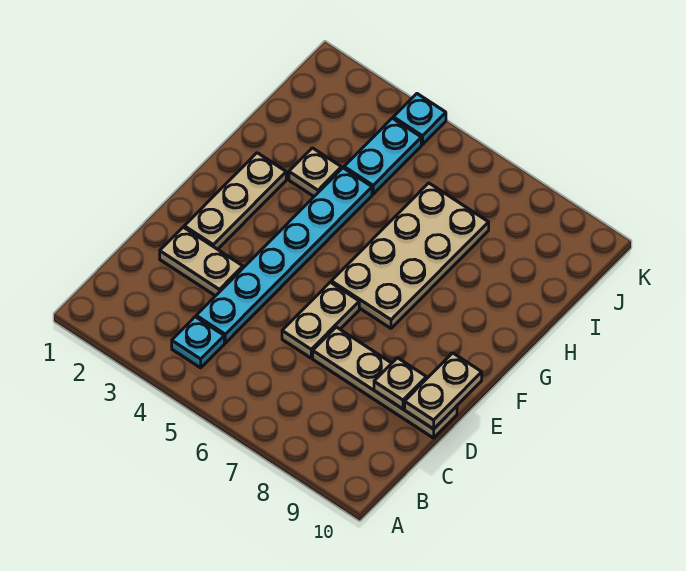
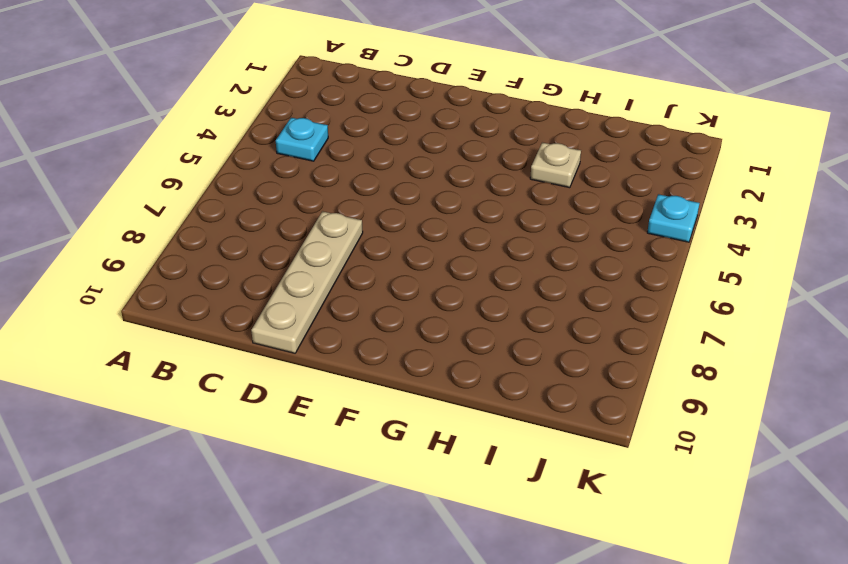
none -> cyan 1x6 plate [196,168,372,343]
none -> tan 1x2 plate [160,227,243,296]
none -> tan 1x2 plate [282,282,359,358]

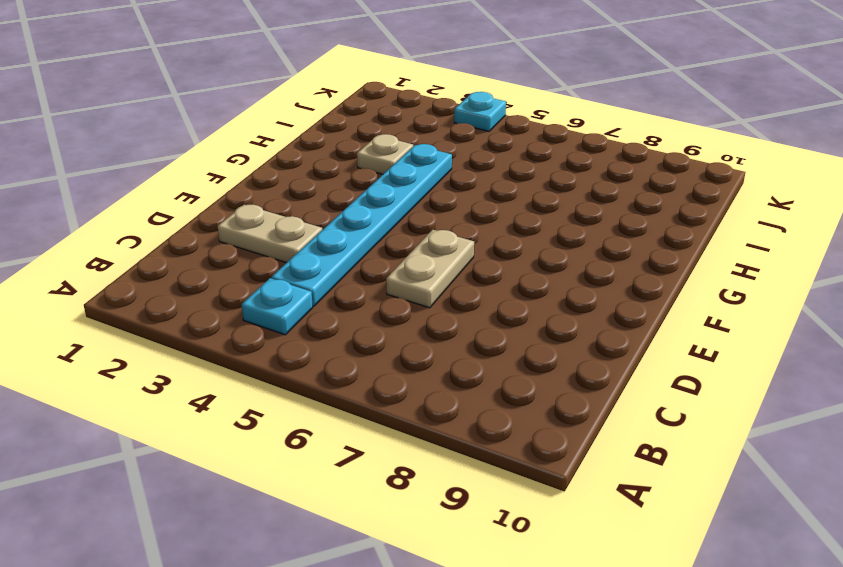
none -> tan 1x4 plate [313,327,457,438]
none -> tan 1x3 plate [184,153,286,249]
none -> tan 2x4 plate [331,183,489,328]

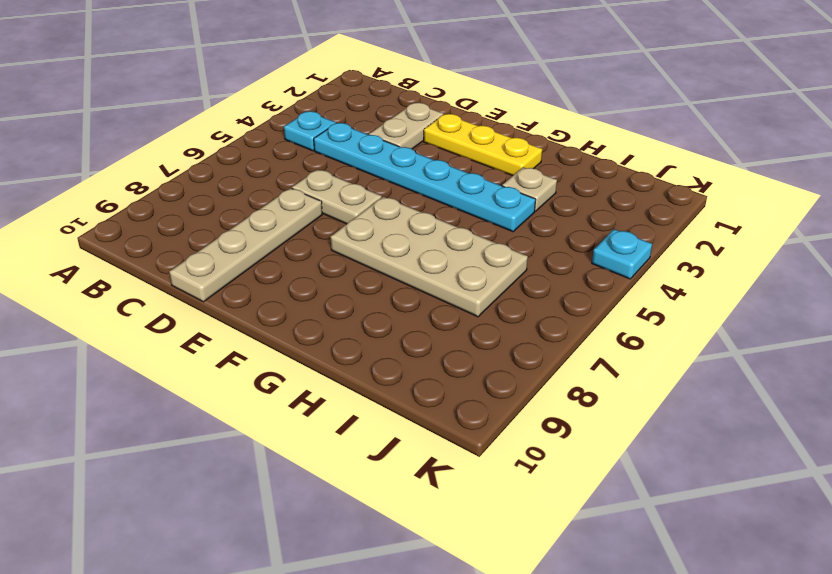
yellow 1x3 plate [424,114,542,176] -> tan 1x3 plate [184,153,286,249]
none -> cyan 1x2 plate [344,118,421,194]
none -> tan 1x1 plate [374,358,427,409]
none -> tan 1x2 plate [405,353,482,429]

